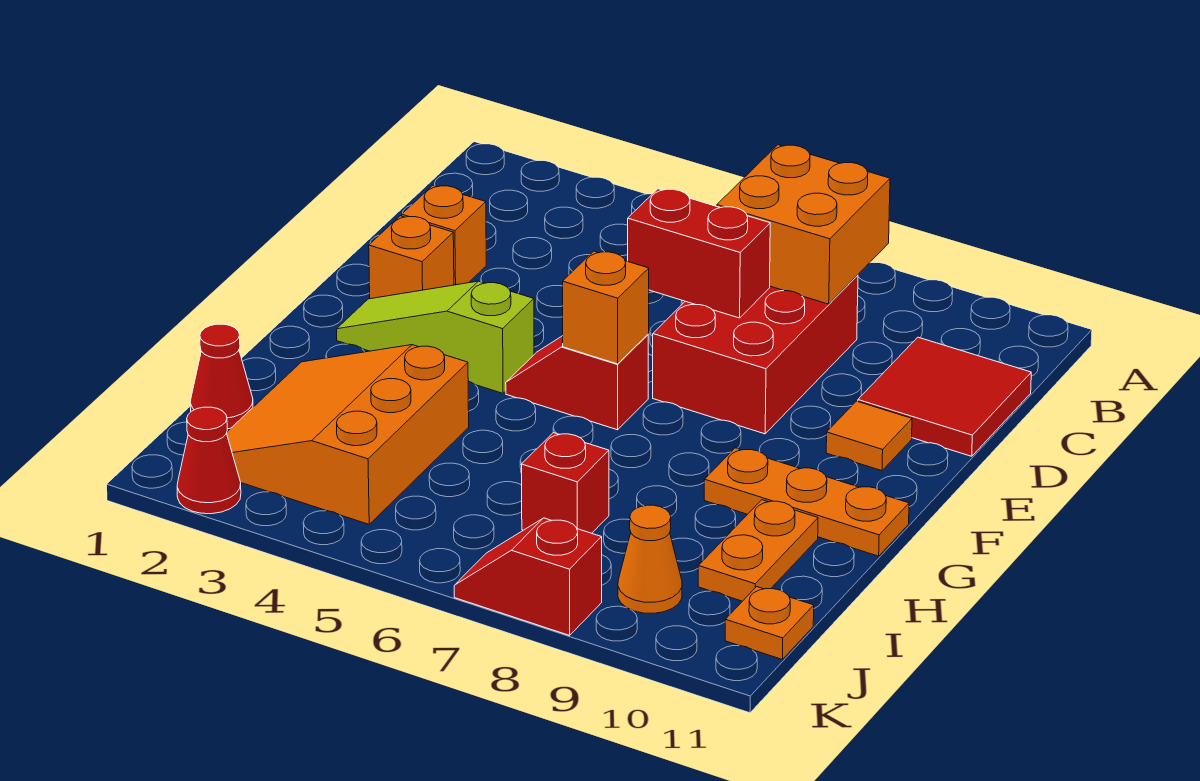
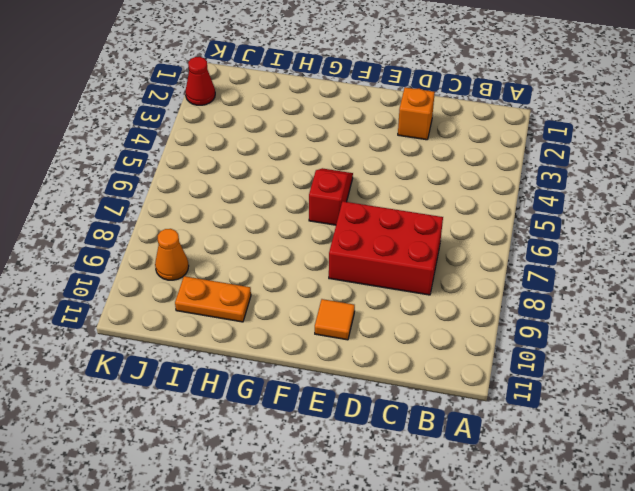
none -> red 2x2 tile [858,337,1031,456]
none -> orange 1x1 brick [369,216,454,299]
none -> lime 1x3 slope [337,281,534,393]

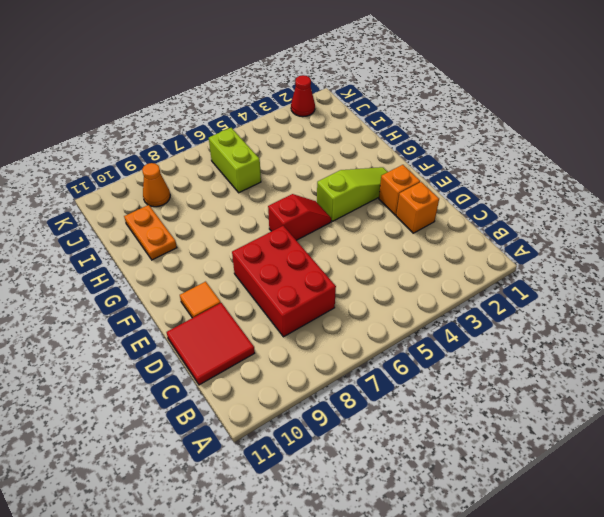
lime 1x2 brick [209,128,261,193] -> none
none -> orange 1x3 plate [704,448,909,556]
none -> orange 3x3 slope [227,345,469,524]
none -> red 1x1 cone [190,324,253,429]

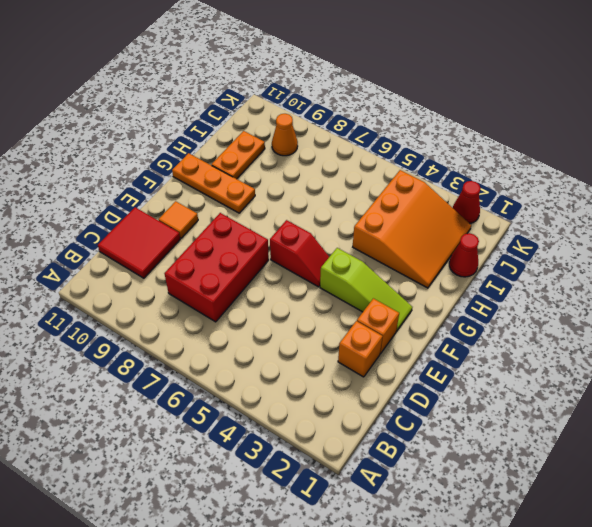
none -> red 1x1 brick [521,433,609,533]
none -> orange 1x1 plate [725,587,814,659]
none -> red 1x2 slope [454,518,602,635]

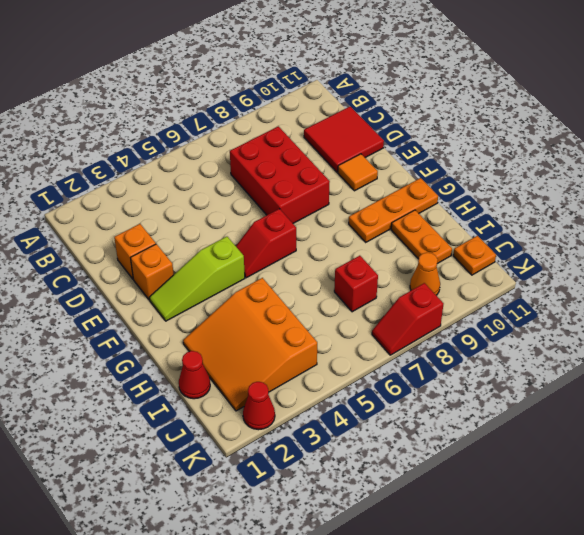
none -> orange 2x2 brick [717,145,890,304]
none -> red 1x2 brick [628,189,770,318]
none -> orange 1x1 brick [563,251,649,364]

